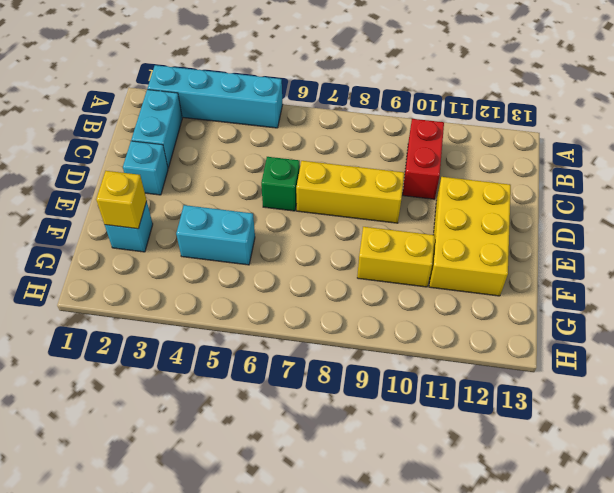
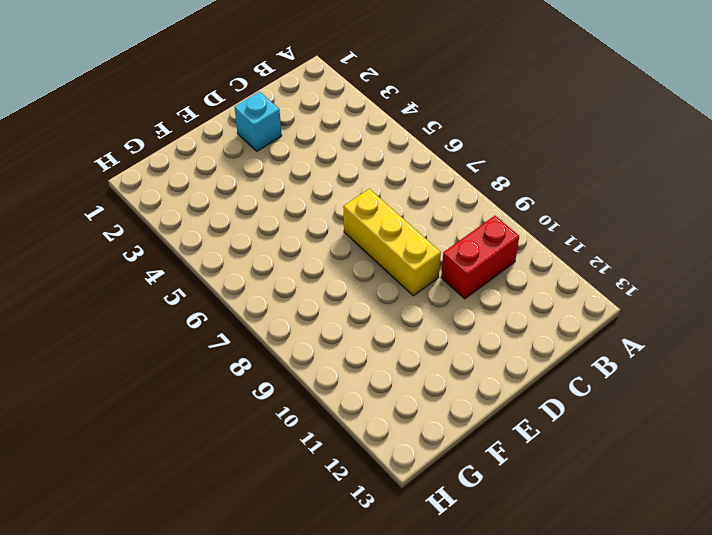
none -> cyan 1x4 brick [147,65,283,128]
none -> cyan 1x2 brick [131,89,182,168]

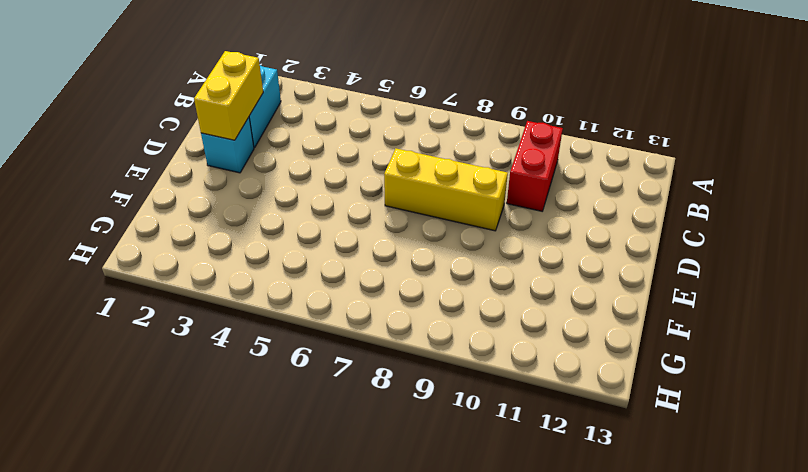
yellow 1x2 brick [194,51,263,140] -> yellow 1x2 brick turned to [357,227,435,287]
none -> cyan 1x4 brick [147,65,283,128]
none -> green 1x1 brick [261,157,300,211]

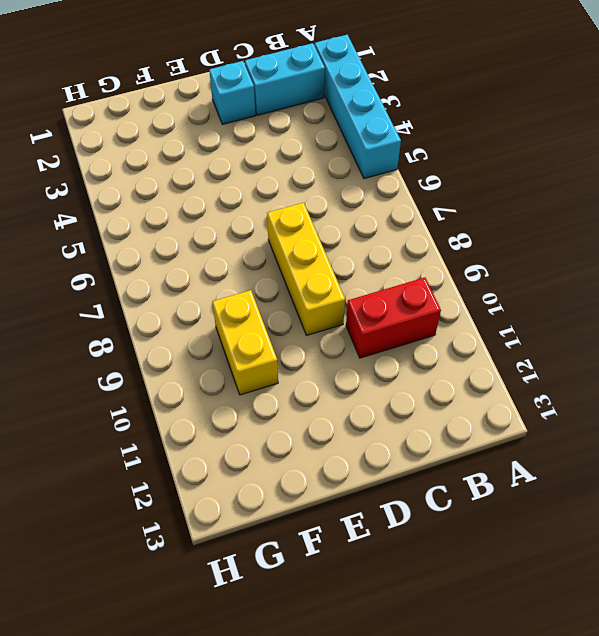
none -> green 1x1 brick [261,157,300,211]
none -> yellow 2x3 brick [429,177,511,296]

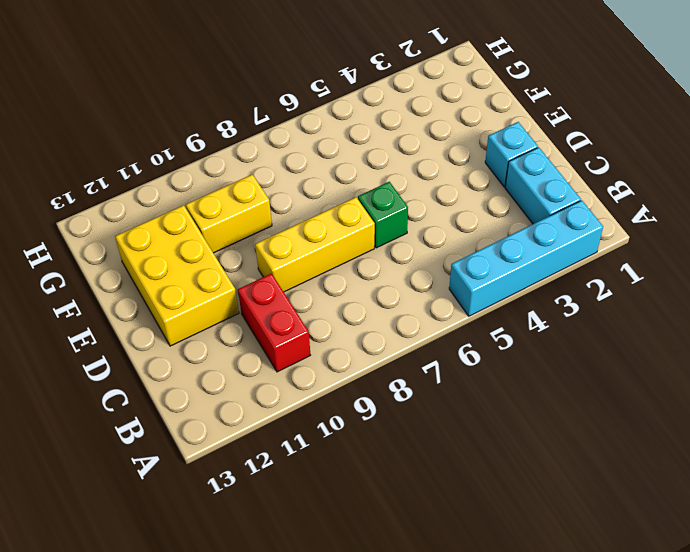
none -> cyan 1x1 brick [105,201,153,252]
none -> cyan 1x2 brick [176,205,255,265]

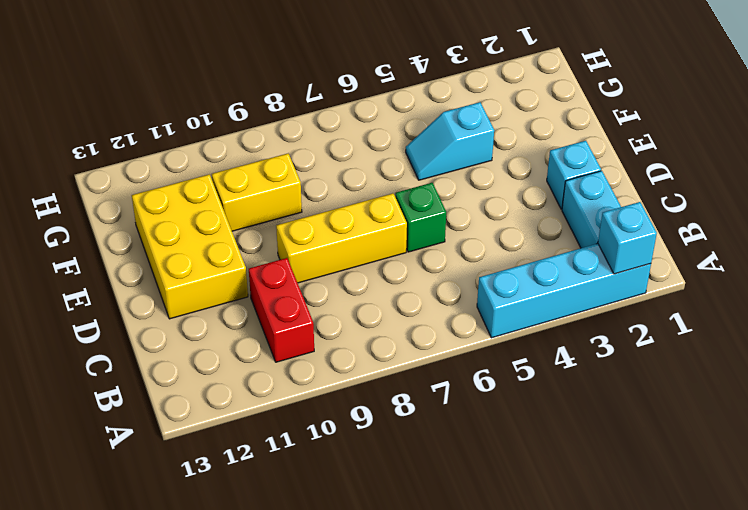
cyan 1x1 brick [598,202,657,274] -> cyan 1x1 brick moved to [105,201,153,252]
cyan 1x2 slope [406,102,494,180] -> cyan 1x2 brick [176,205,255,265]
none -> yellow 1x1 brick [96,171,147,229]

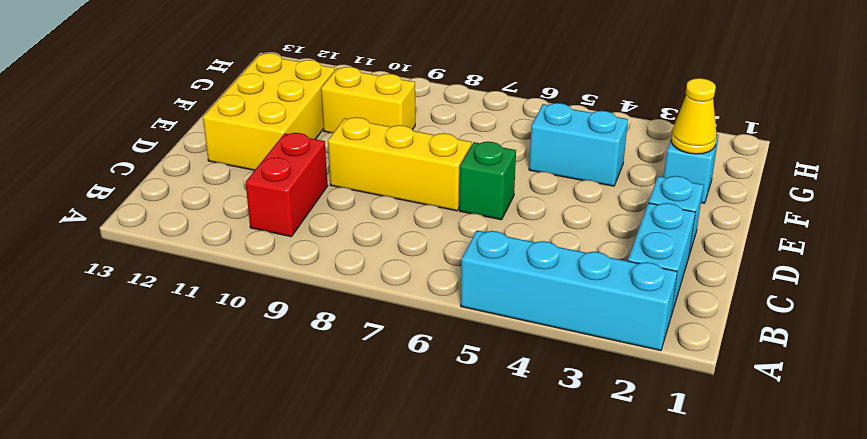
yellow 1x1 cone [671,78,717,154] -> yellow 1x1 brick [96,171,147,229]

